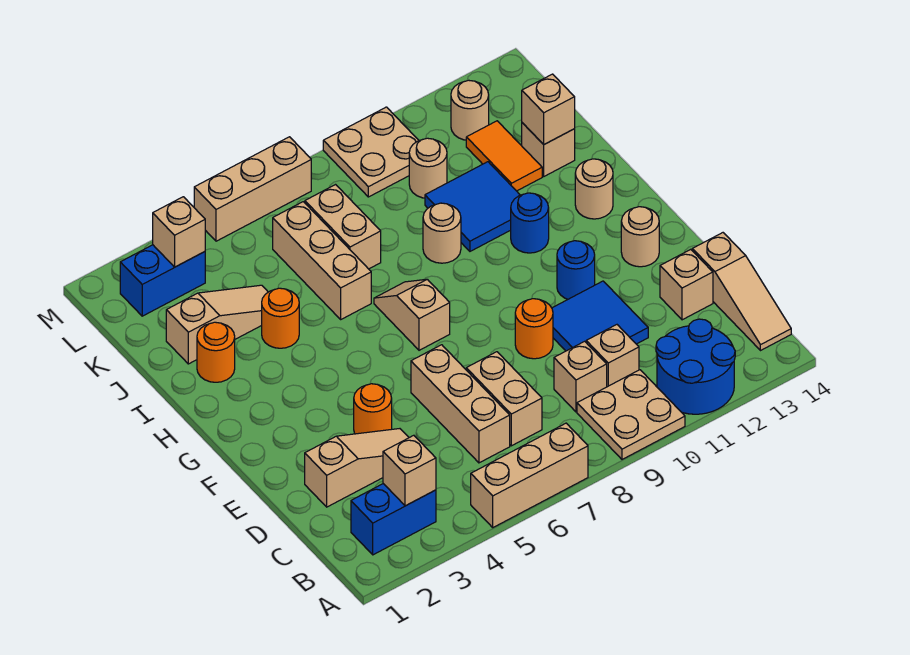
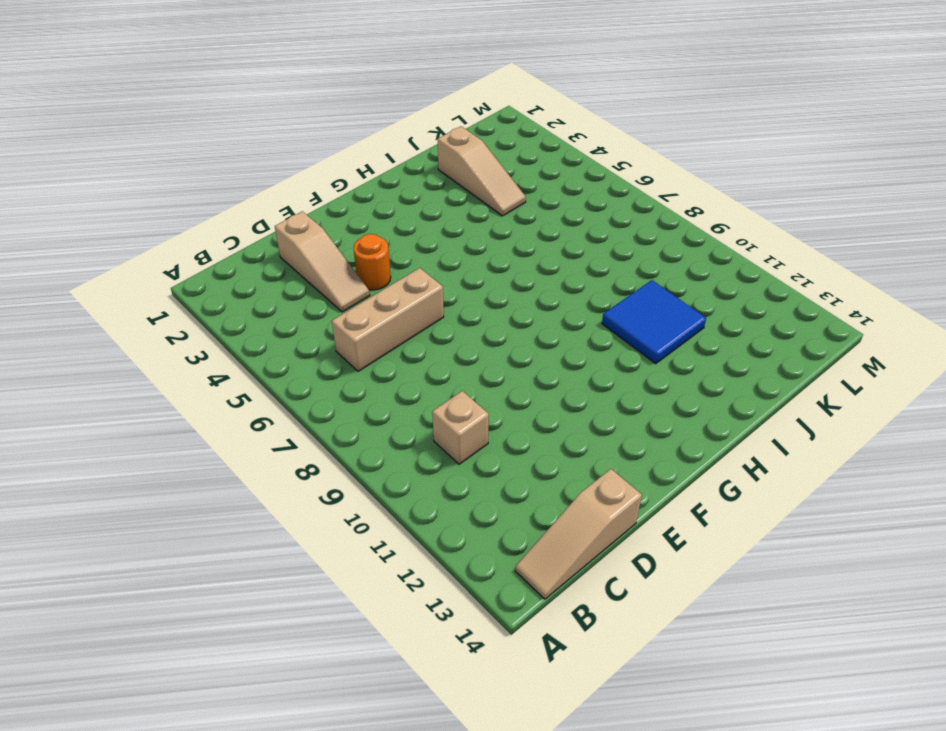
none -> tan 1x3 brick [471,423,588,527]
none -> tan 2x2 plate [577,370,685,459]
none -> blue 2x2 round brick [656,319,735,414]
none -> blue 1x2 brick [351,484,436,555]

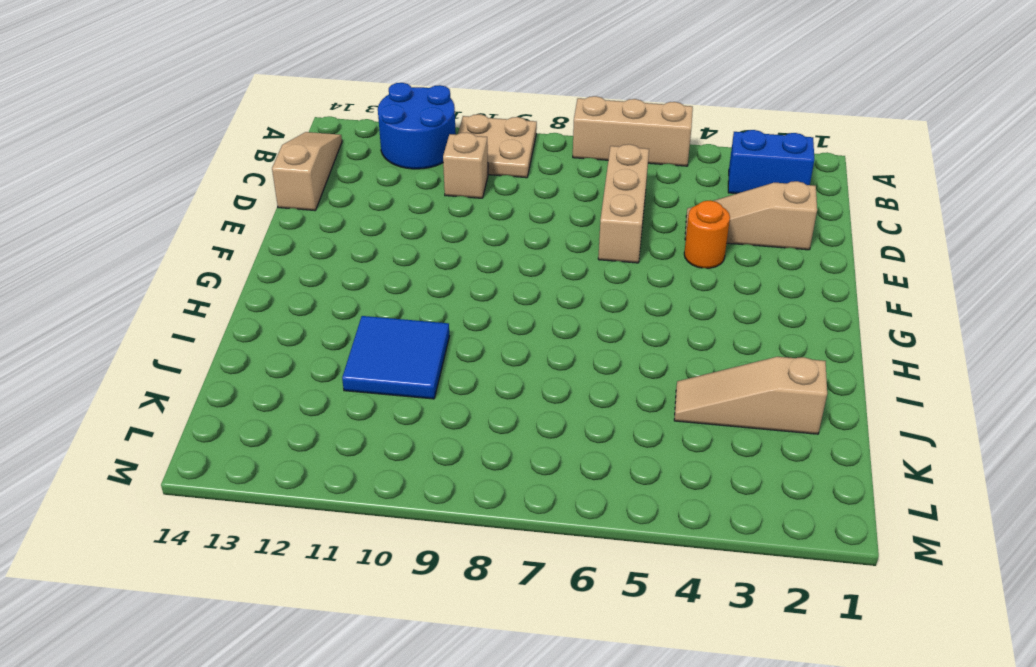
none -> tan 1x2 brick [466,352,542,446]
none -> tan 1x1 brick [554,341,607,412]
none -> blue 2x2 tile [552,281,648,351]
none -> tan 1x1 brick [660,249,713,320]

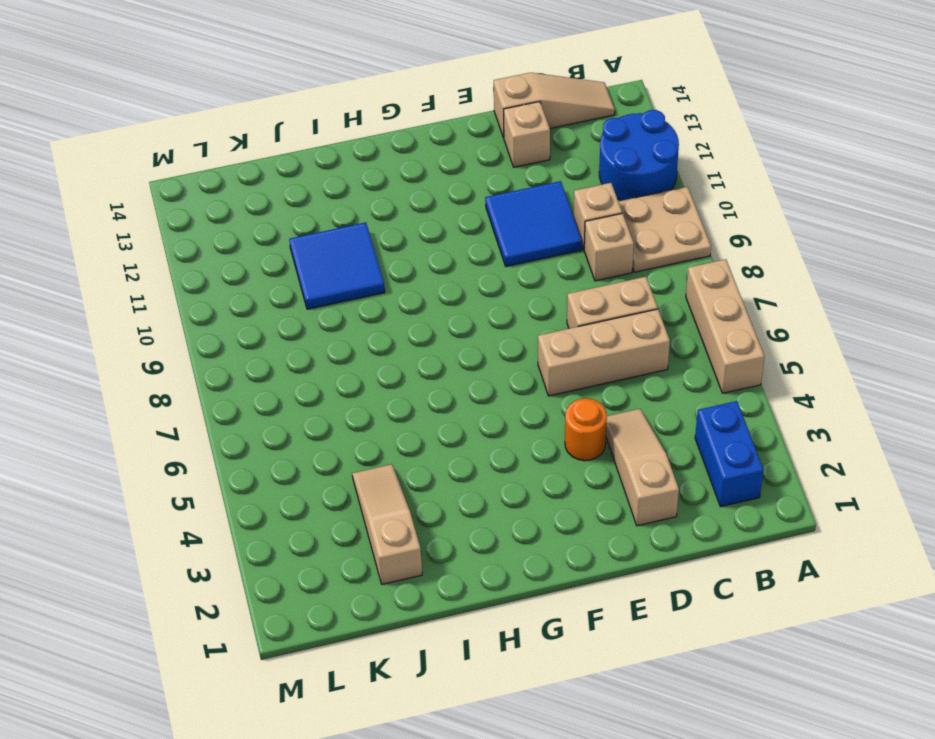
none -> orange 1x1 round brick [515,299,553,359]
none -> blue 1x1 round brick [557,241,595,299]
none -> tan 1x1 round brick [621,207,659,267]
none -> tan 1x2 slope [374,279,450,350]

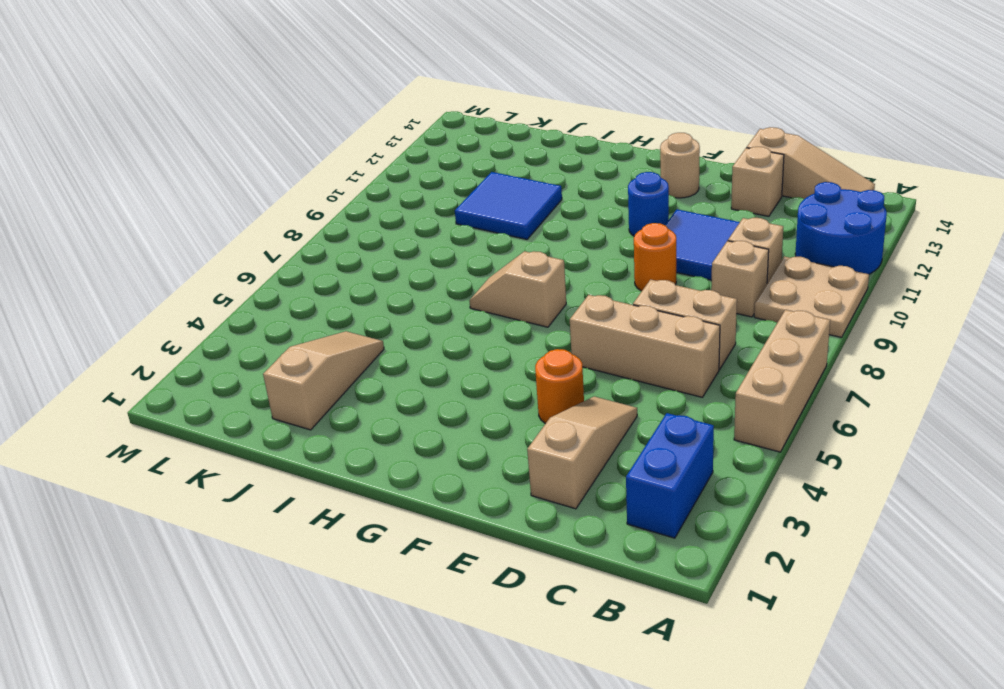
none -> blue 1x1 round brick [511,193,549,253]
none -> tan 1x1 round brick [575,159,613,219]
none -> orange 1x1 round brick [197,322,235,382]
none -> orange 1x1 round brick [262,288,299,348]

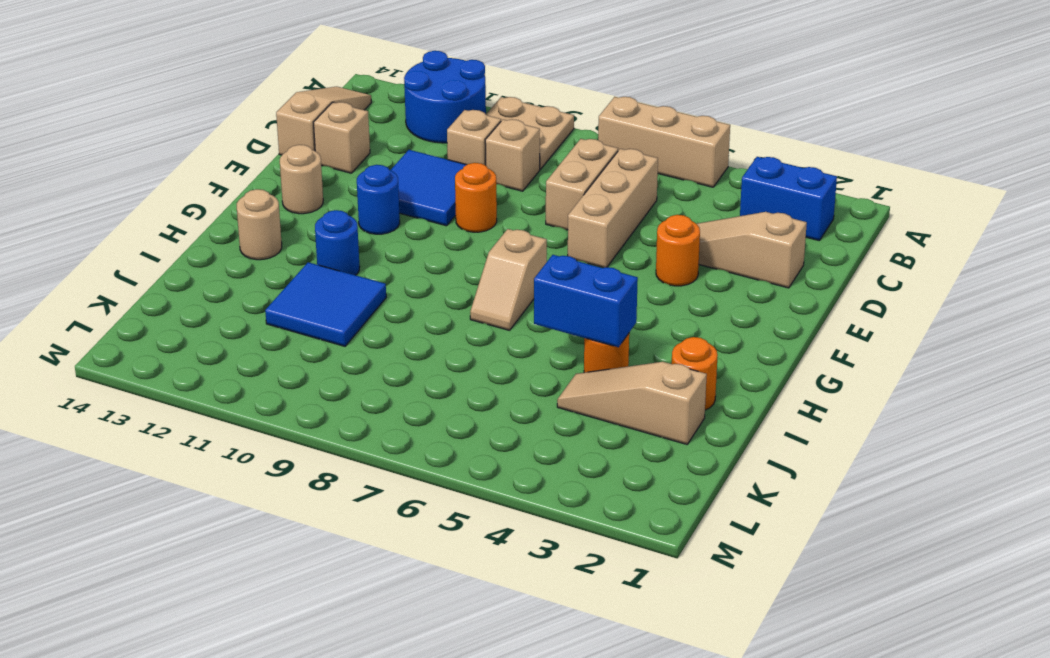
blue 1x2 brick [534,255,638,347] -> blue 1x2 brick moved to [120,245,205,316]
none -> tan 1x3 brick [273,202,371,319]
none -> tan 1x1 round brick [423,203,461,263]
none -> tan 1x2 brick [305,185,381,269]
none -> orange 1x2 tile [466,121,542,191]

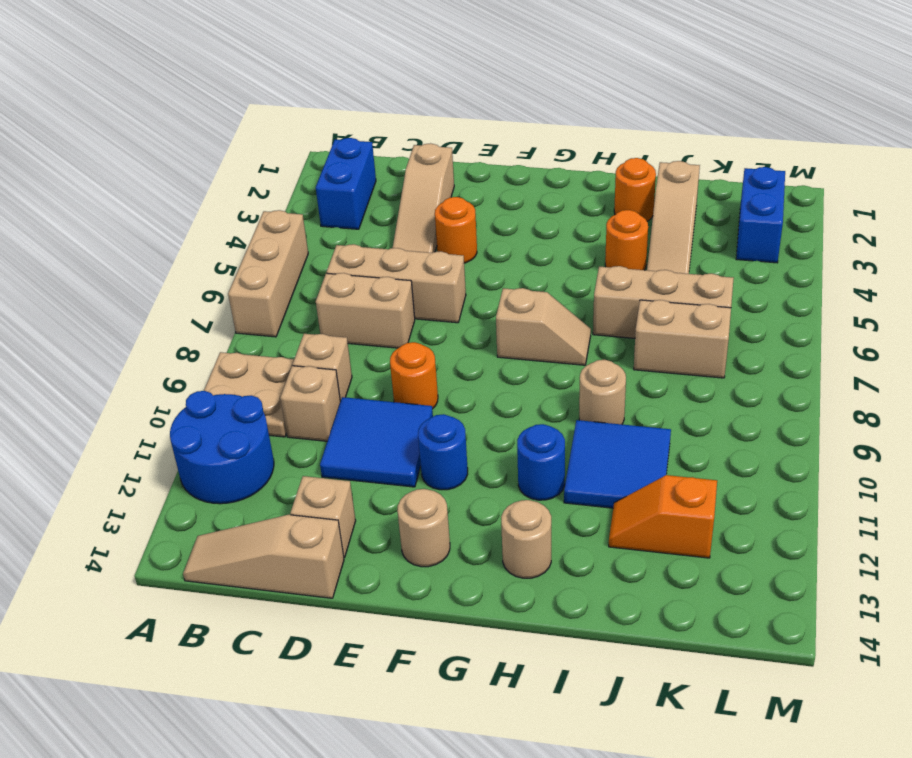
orange 1x2 slope [609,475,717,558] -> orange 1x2 tile [466,121,542,191]
none -> tan 1x1 brick [522,123,575,176]
none -> tan 1x1 round brick [409,138,447,198]
none -> tan 2x2 plate [323,107,419,197]
none -> tan 1x1 round brick [451,80,489,140]

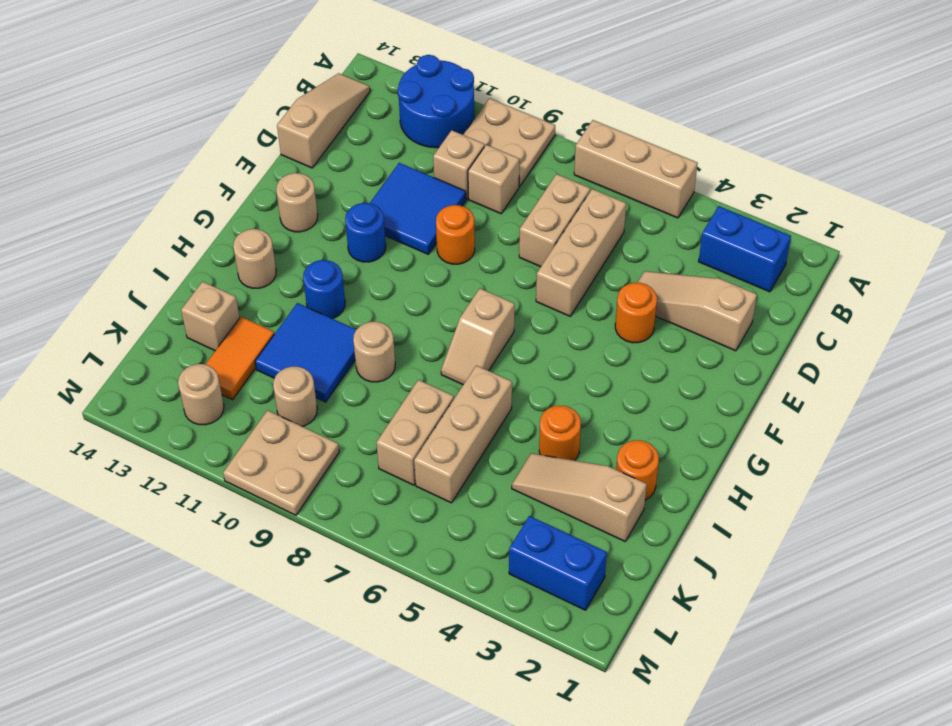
none -> tan 1x1 brick [660,249,713,320]
none -> tan 1x3 brick [194,137,311,241]
none -> tan 1x1 brick [383,435,436,506]
none -> tan 1x1 brick [522,74,575,144]

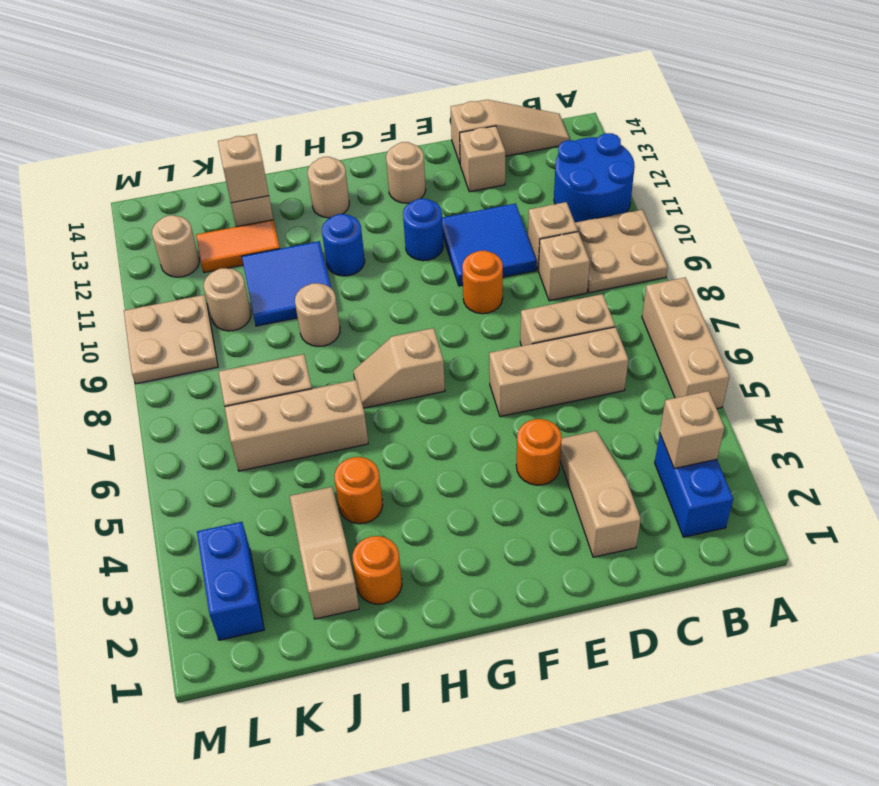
none -> tan 1x3 brick [194,137,311,241]
none -> tan 1x1 brick [153,197,205,267]

